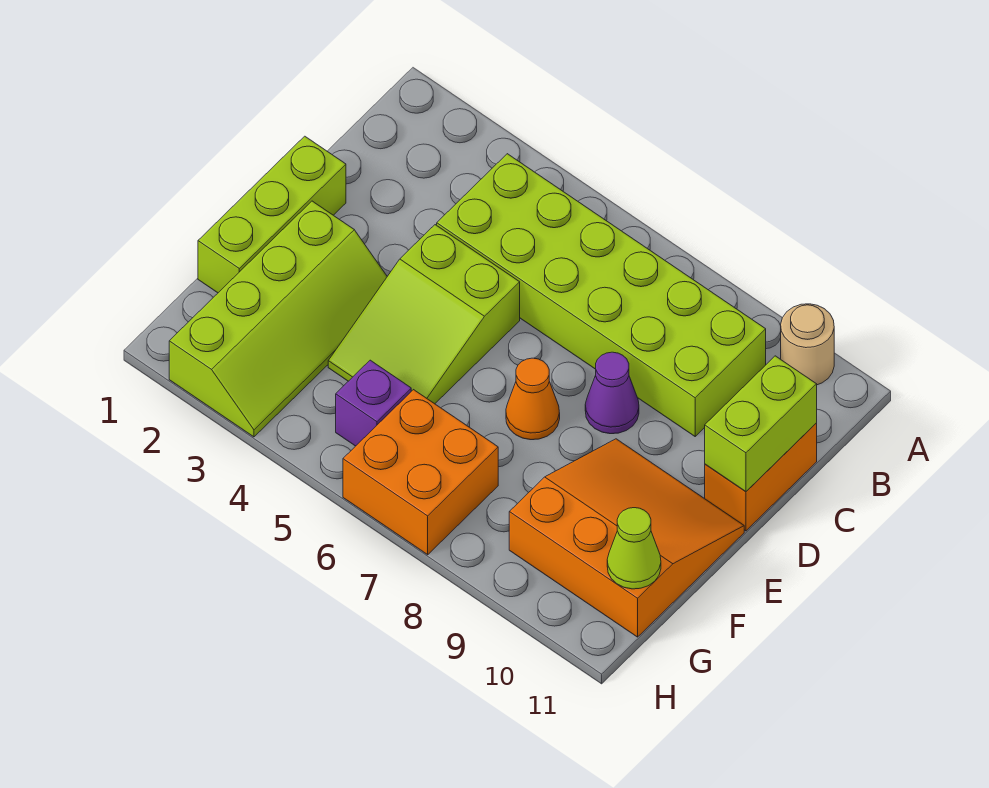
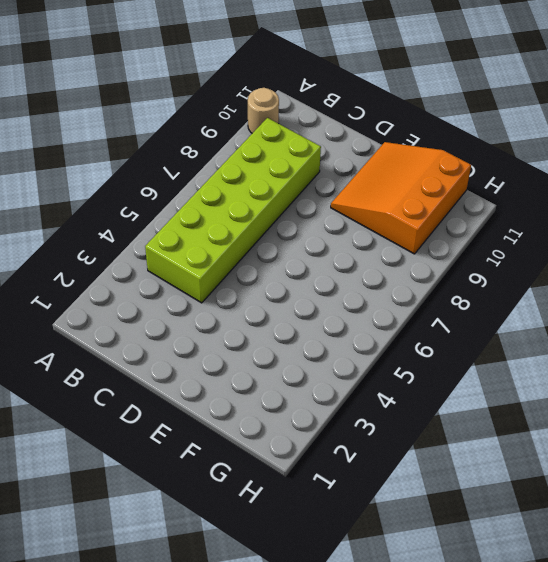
none -> orange 1x2 brick [705,423,817,531]
none -> lime 1x3 brick [198,136,346,293]
none -> lime 2x3 slope [328,225,520,404]

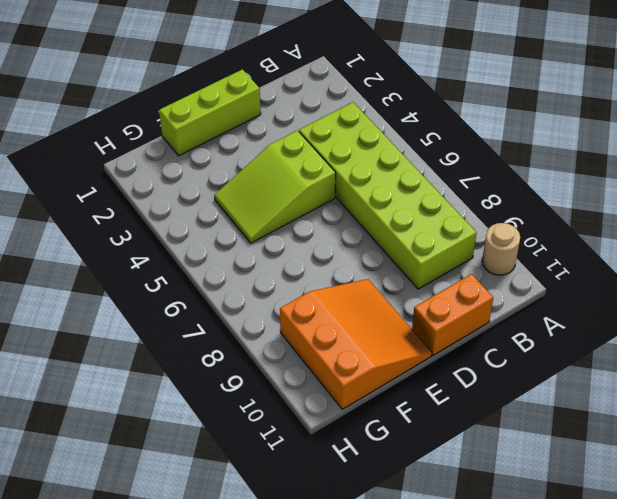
none -> purple 1x1 cone [585,352,639,434]
none -> lime 2x4 slope [169,201,387,437]
none -> orange 1x1 cone [506,358,560,440]

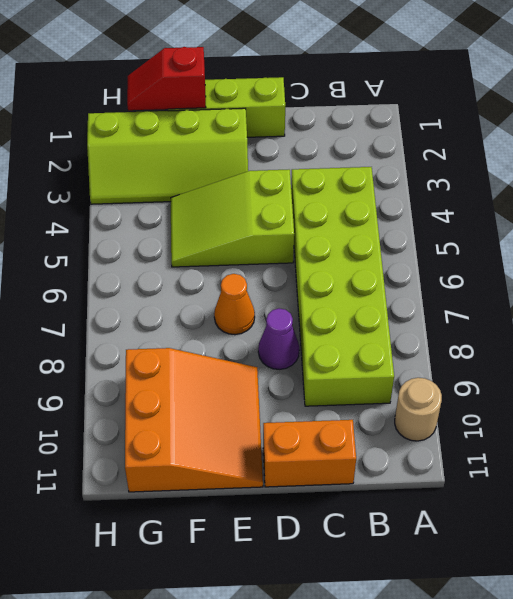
red 1x2 slope [127,47,206,110] -> none
none -> purple 1x1 brick [336,360,411,446]
none -> orange 2x2 brick [343,390,498,555]
none -> lime 1x2 brick [705,356,817,491]

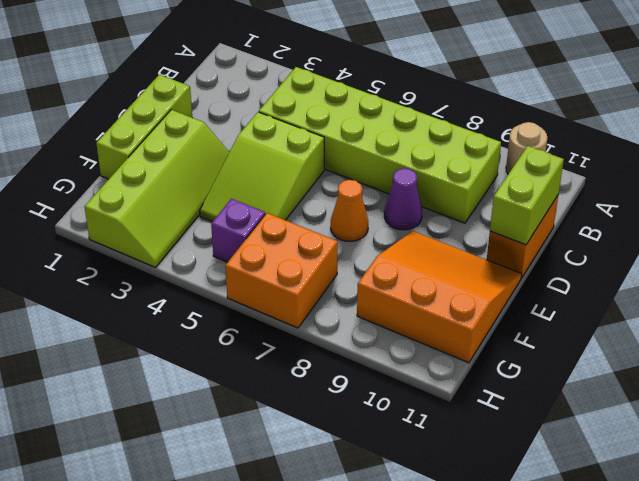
none -> lime 1x1 cone [607,508,661,589]

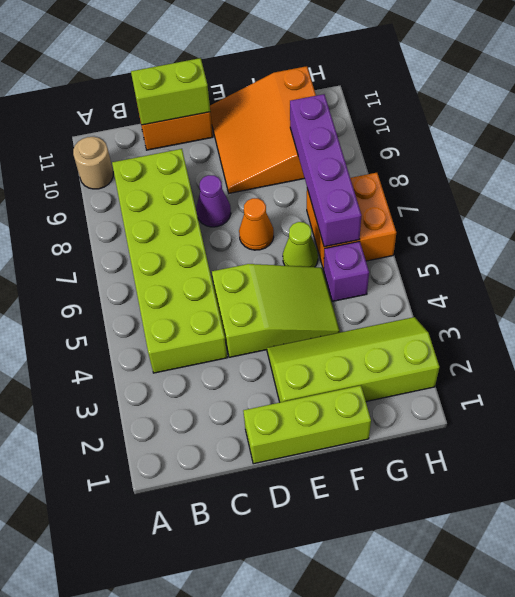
lime 1x1 cone [283,222,318,267] -> lime 1x1 cone moved to [607,508,661,589]
purple 1x4 brick [290,94,361,247] -> none

